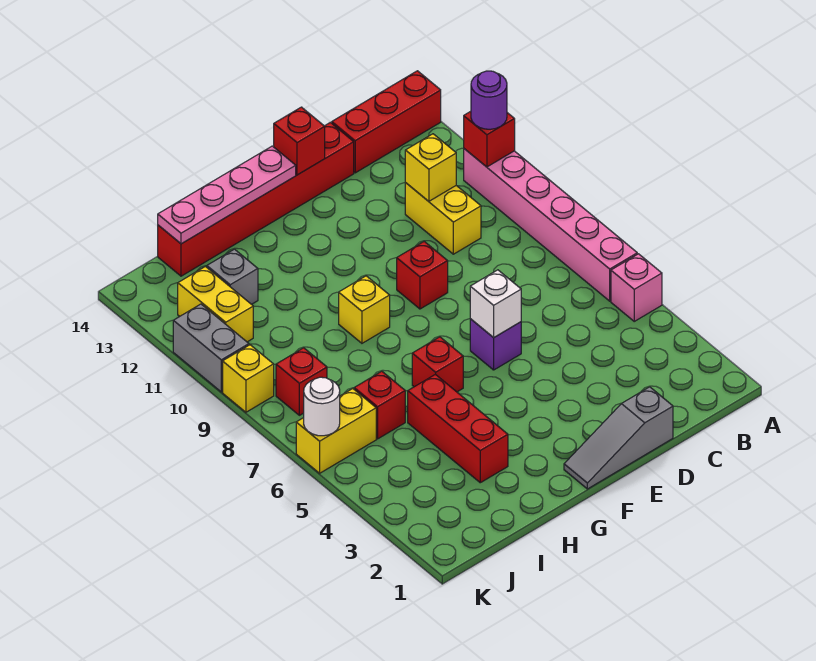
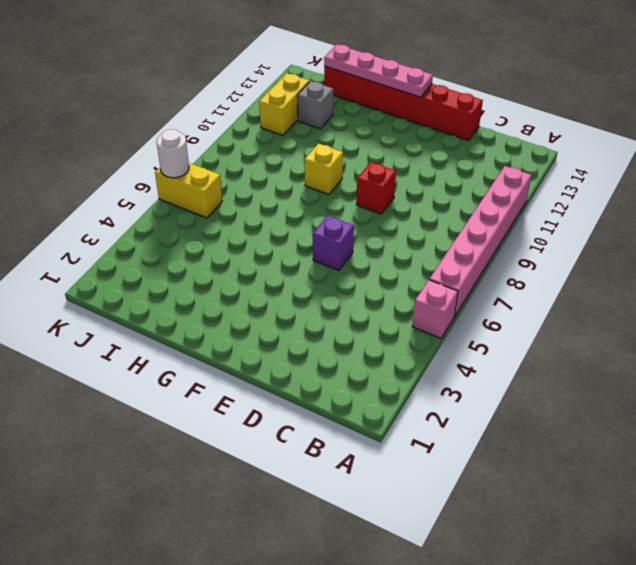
none -> red 1x3 brick [332,71,441,173]
none -> yellow 1x2 brick [405,183,481,254]
none -> grey 1x3 slope [564,387,673,489]

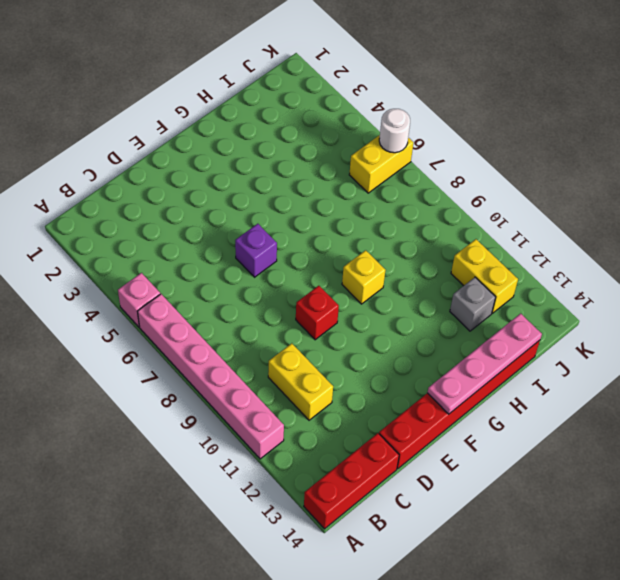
none -> grey 1x3 slope [564,387,673,489]
none -> red 1x1 brick [412,337,463,392]
none -> red 1x3 brick [408,374,508,483]

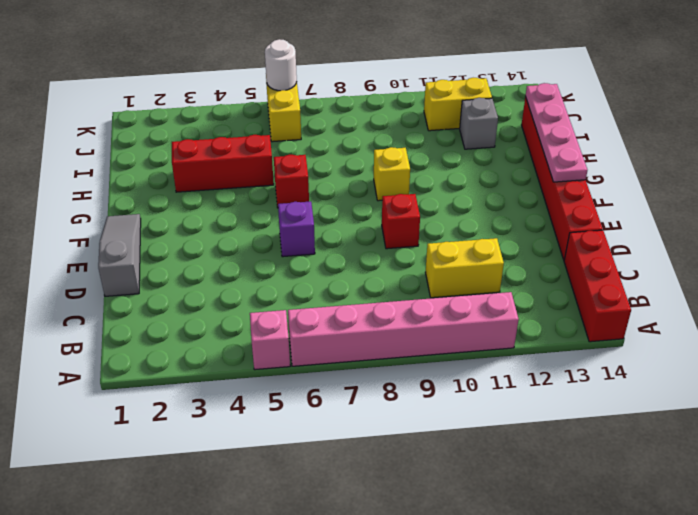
none -> red 1x1 brick [354,371,405,439]
none -> red 1x1 brick [276,348,327,415]
none -> yellow 1x1 brick [223,345,274,412]

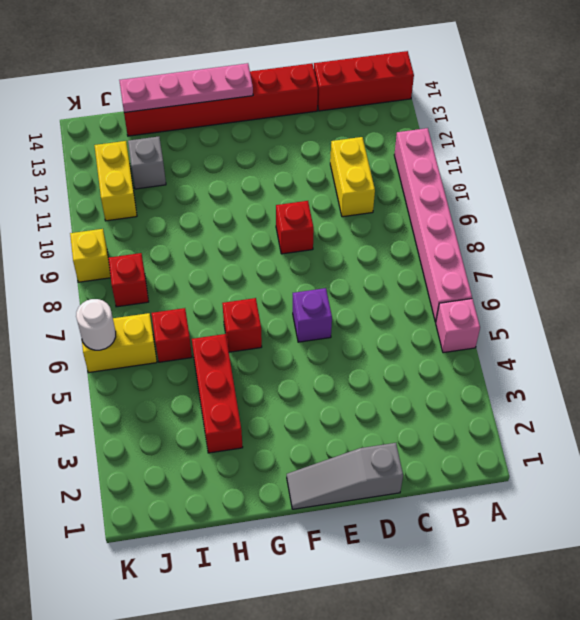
none -> yellow 1x1 brick [339,276,390,343]
none -> grey 1x2 brick [173,304,249,392]
none -> red 1x1 brick [464,111,515,167]

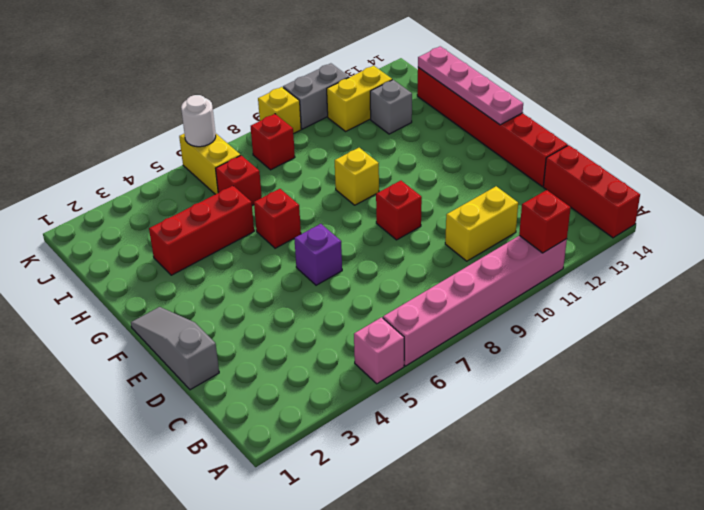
none -> yellow 1x1 brick [405,134,456,201]
none -> white 1x1 brick [470,270,521,338]
none -> red 1x1 brick [274,107,325,175]

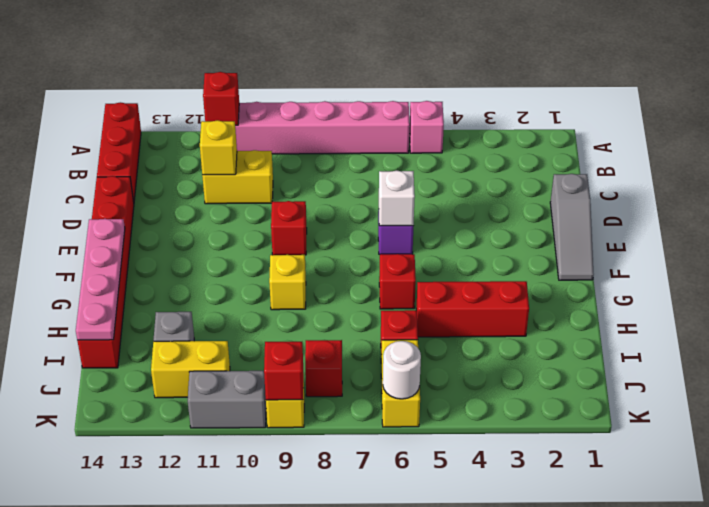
red 1x1 brick [264,342,303,400] -> red 1x1 brick moved to [274,107,325,175]
none -> purple 1x1 round brick [471,71,507,129]

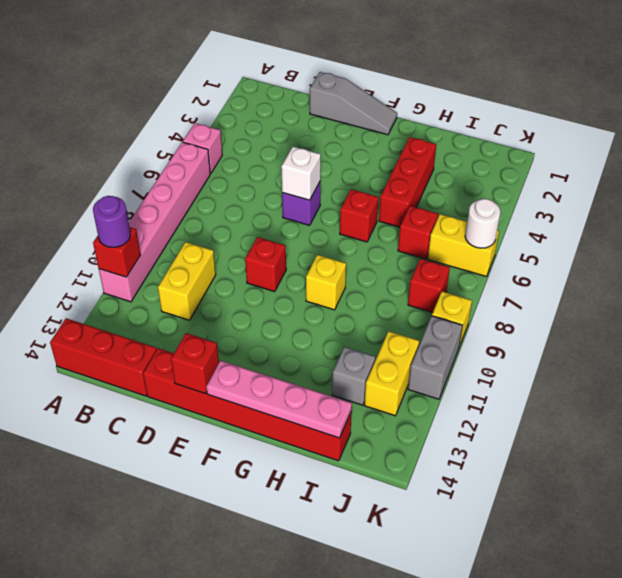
none -> yellow 1x1 brick [405,134,456,201]

